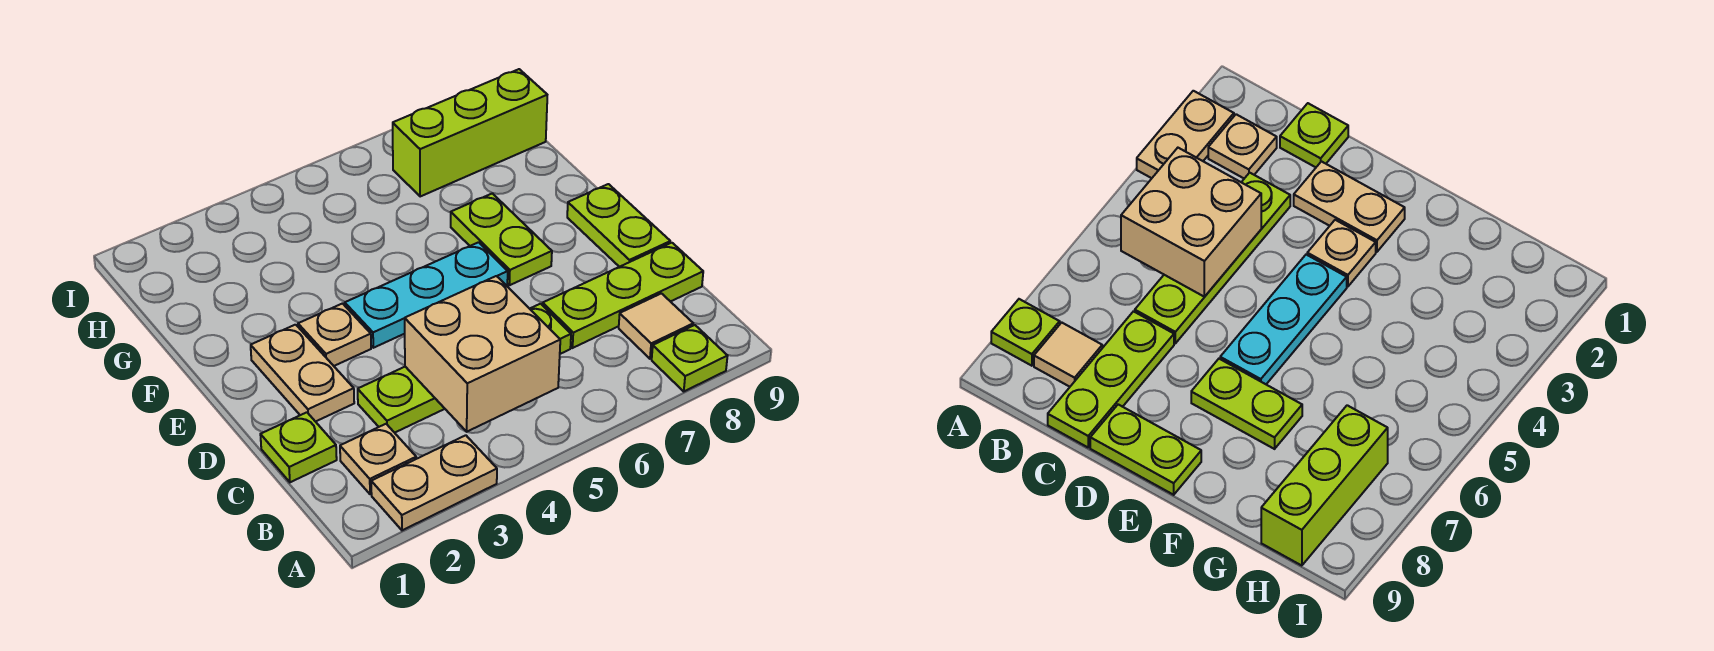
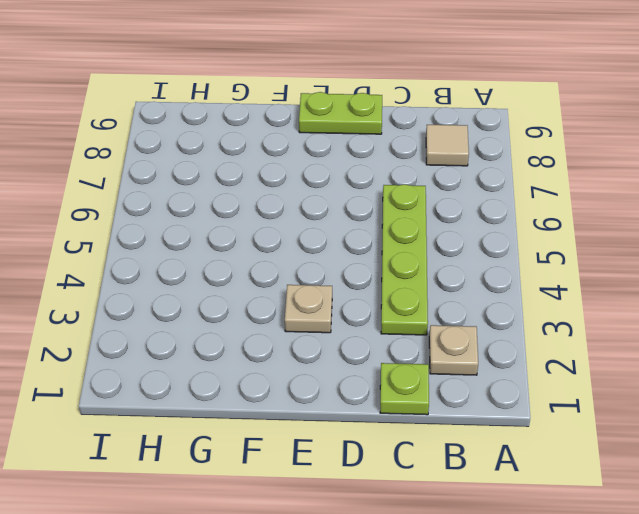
none -> tan 1x2 plate [371,435,497,530]
none -> lime 1x1 plate [652,325,727,391]
none -> lime 1x3 plate [543,243,703,348]

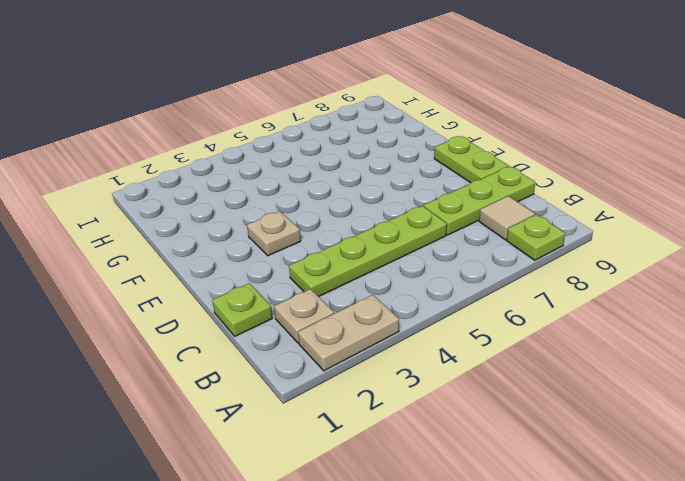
none -> tan 1x2 plate [251,325,354,422]
none -> cyan 1x3 plate [345,242,508,348]
none -> lime 1x2 plate [451,193,552,285]

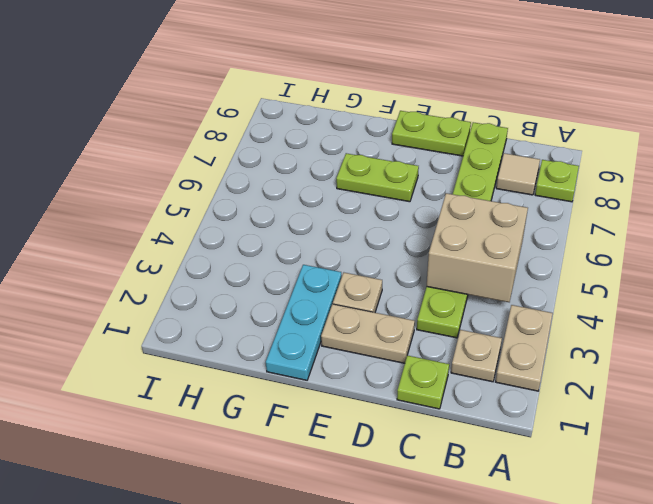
cyan 1x3 plate [266,265,342,380] -> cyan 1x3 plate moved to [345,242,508,348]
none -> lime 1x3 brick [393,69,547,197]

